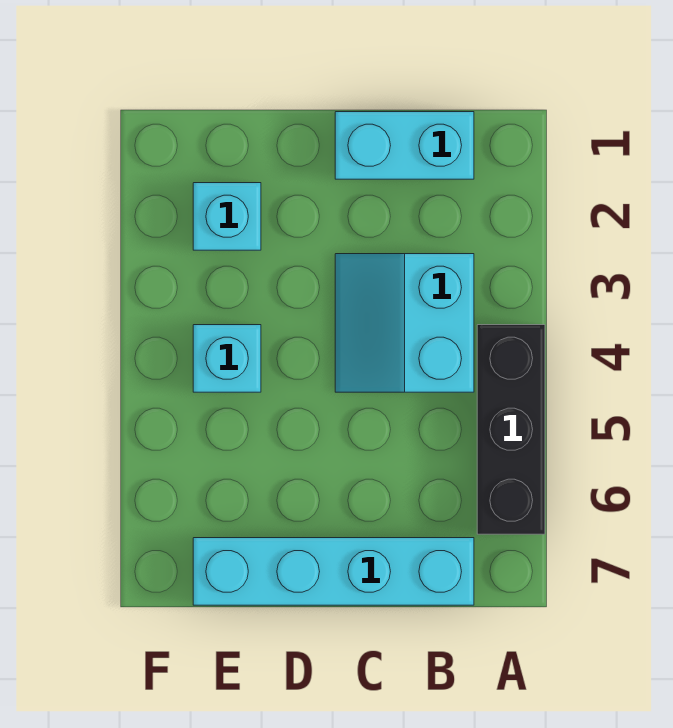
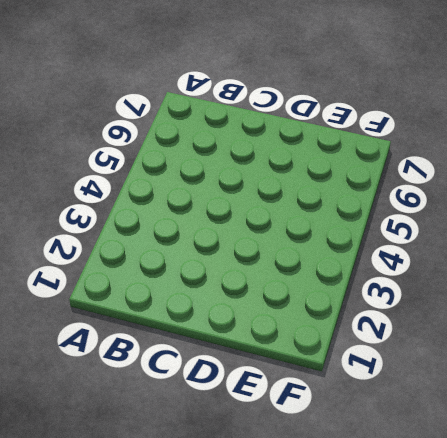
none -> black 1x3 brick [477,325,545,534]
none -> cyan 1x2 brick [335,112,474,179]

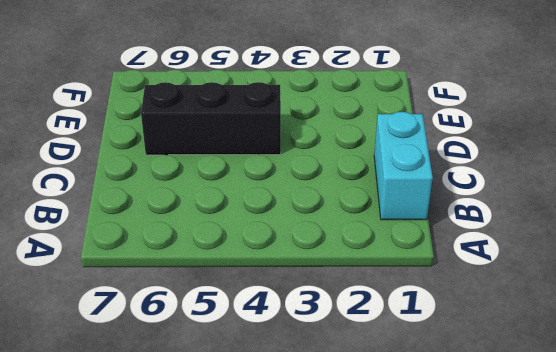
black 1x3 brick [141,82,281,155] -> black 1x3 brick moved to [477,325,545,534]
none -> cyan 2x2 slope [335,254,474,392]
none -> cyan 1x4 brick [193,538,474,605]

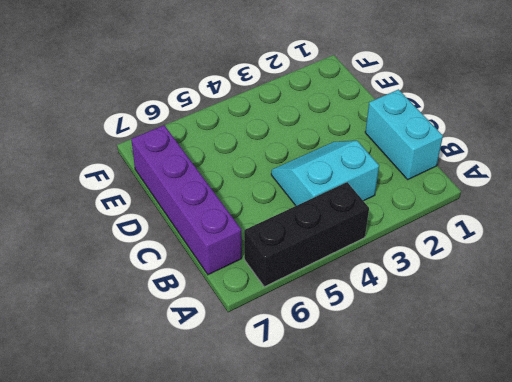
purple 1x4 brick [131,125,242,275] -> cyan 1x4 brick [193,538,474,605]
none -> cyan 1x1 brick [193,183,261,250]
none -> cyan 1x1 brick [193,325,261,392]

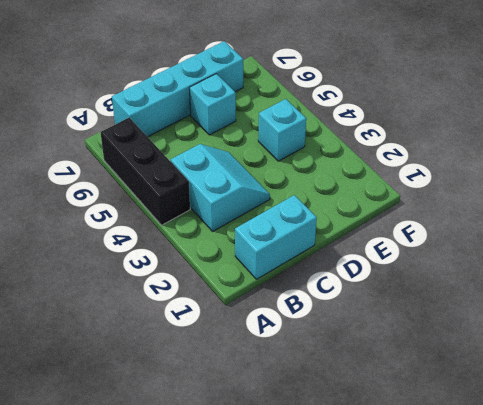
cyan 1x1 brick [189,74,236,135] -> cyan 1x1 brick moved to [193,183,261,250]

